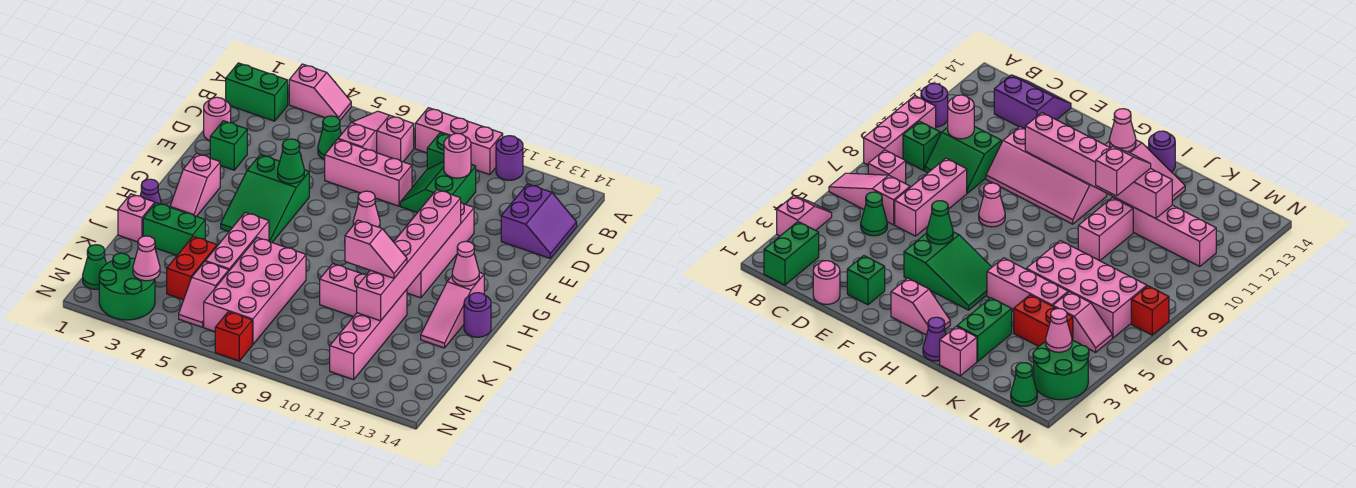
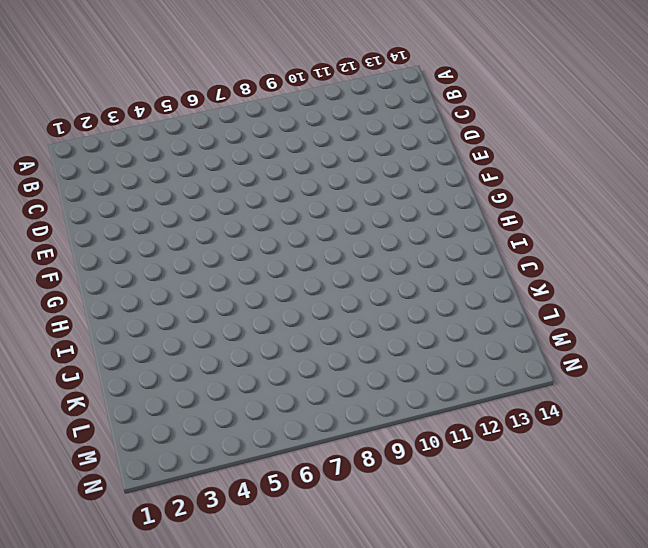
none -> pink 1x2 slope [289,64,351,120]
none -> pink 1x3 slope [338,111,389,153]
none -> pink 1x3 brick [415,108,503,175]
none -> purple 1x1 round brick [496,136,523,180]

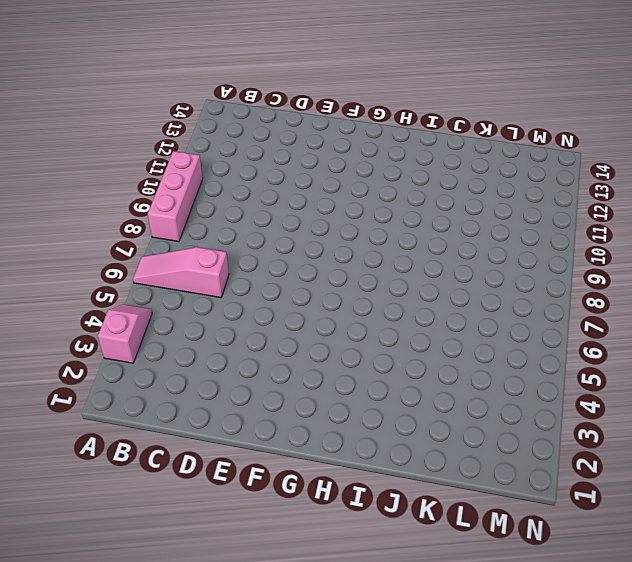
none -> purple 1x1 round brick [496,136,523,180]
none -> green 1x2 brick [226,63,288,121]
none -> pink 1x1 brick [377,115,414,162]
none -> green 1x1 brick [427,133,450,169]

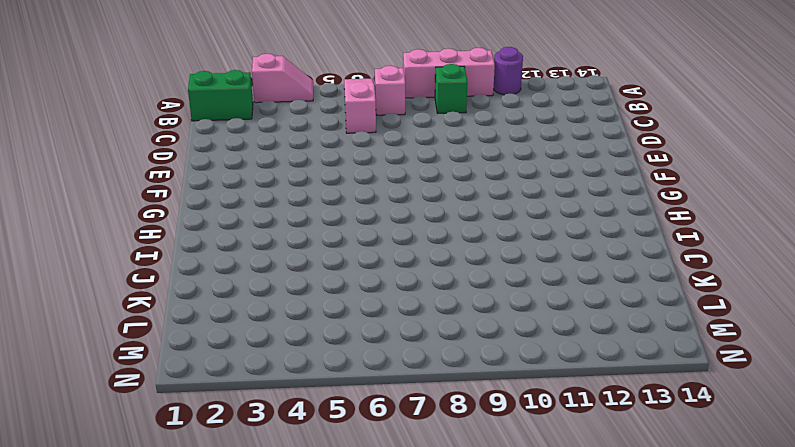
none -> green 1x1 cone [318,116,341,159]
none -> green 2x2 slope [400,161,476,213]
none -> purple 2x2 slope [501,184,577,258]
none -> pink 1x1 round brick [204,97,231,141]

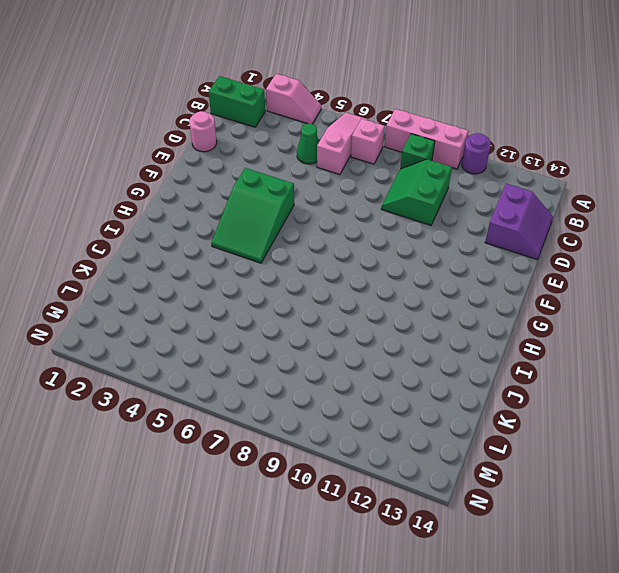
none -> pink 1x3 brick [325,139,412,206]
none -> green 1x1 brick [210,121,247,170]
none -> pink 2x4 slope [407,203,474,298]
none -> pink 1x1 cone [353,191,380,228]

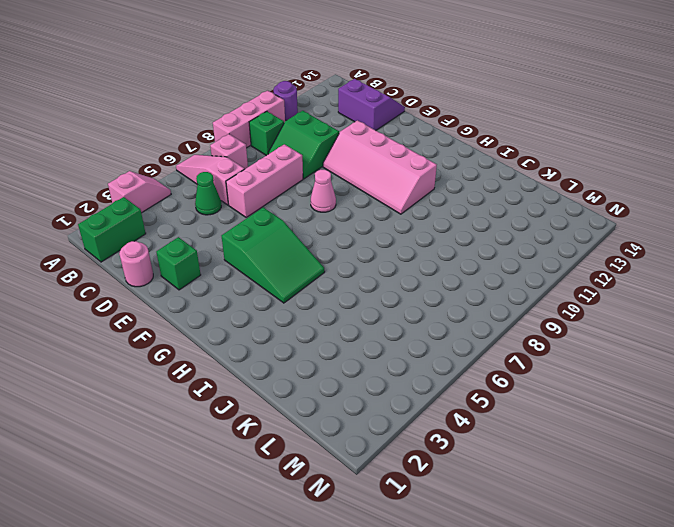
none -> pink 1x2 slope [170,154,220,216]
none -> pink 1x3 slope [421,272,484,348]
none -> purple 1x1 cone [140,179,162,204]
none -> pink 1x3 brick [205,212,269,271]

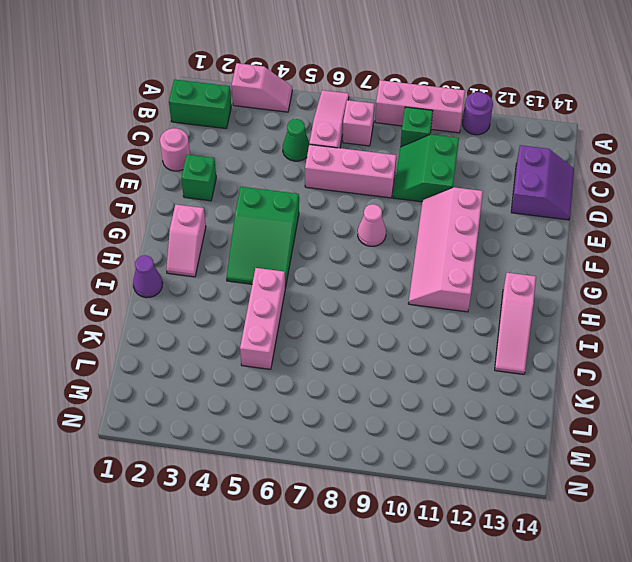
none -> purple 1x1 round brick [464,293,491,337]
none -> pink 1x1 brick [118,194,155,242]
none -> green 1x2 brick [143,203,205,255]
none -> pink 2x4 brick [204,238,306,345]

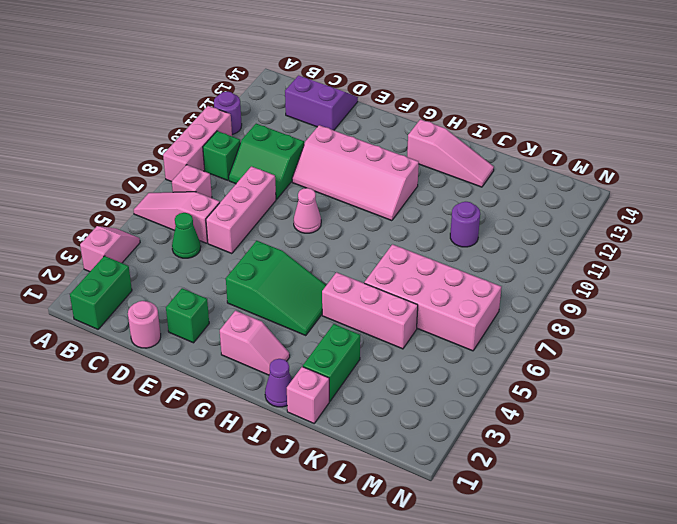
purple 1x1 round brick [450,202,480,247] -> purple 1x1 round brick moved to [464,293,491,337]
none -> pink 1x2 brick [320,264,366,317]
none -> pink 1x4 brick [330,290,407,380]
none -> red 1x2 brick [167,236,217,300]
none -> pink 1x2 slope [179,262,229,327]

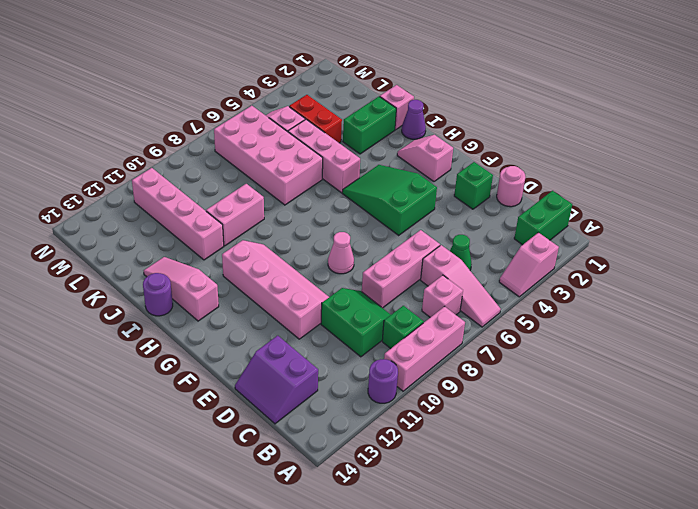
none -> green 1x1 cone [83,245,106,289]
none -> green 2x2 round brick [99,253,155,320]
none -> red 1x1 brick [215,312,252,361]
none -> pink 1x1 round brick [444,133,471,178]

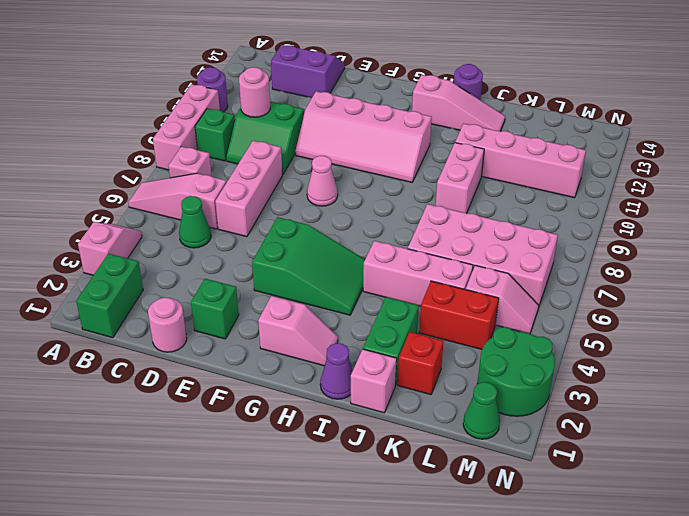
red 1x1 brick [398,332,444,395] -> red 1x1 brick moved to [215,312,252,361]
none -> green 1x1 cone [278,139,304,184]
none -> pink 1x6 brick [357,190,461,321]
none -> pink 1x1 cone [452,241,479,286]
none -> pink 1x1 cone [133,236,160,281]

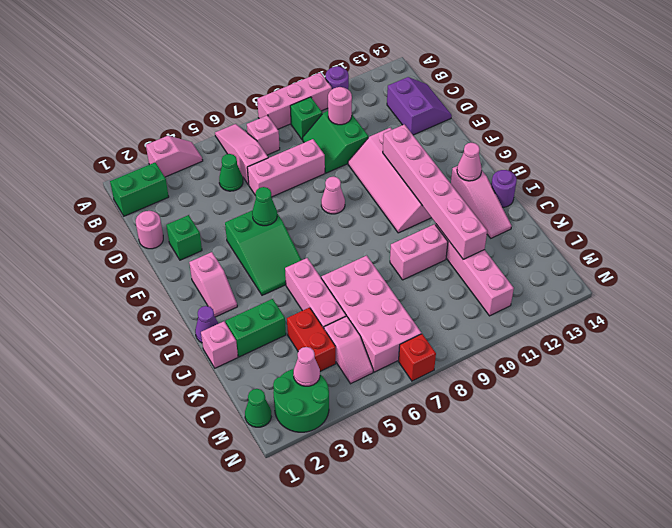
none -> pink 1x2 slope [345,220,407,278]

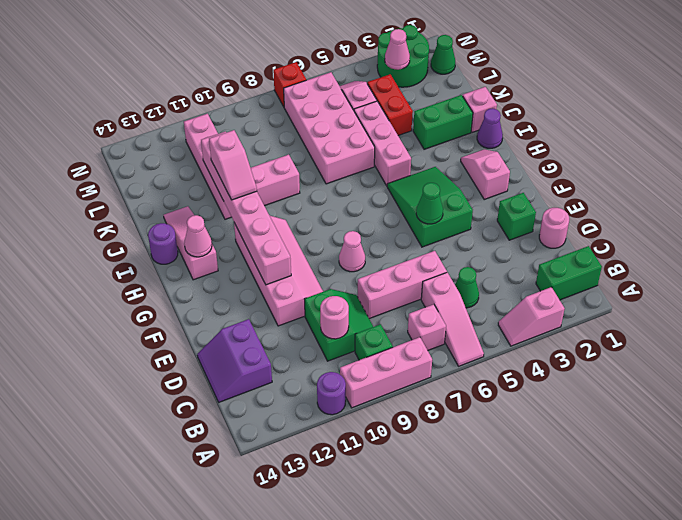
pink 1x2 slope [209,130,257,200] -> pink 1x2 slope turned to [345,220,407,278]

